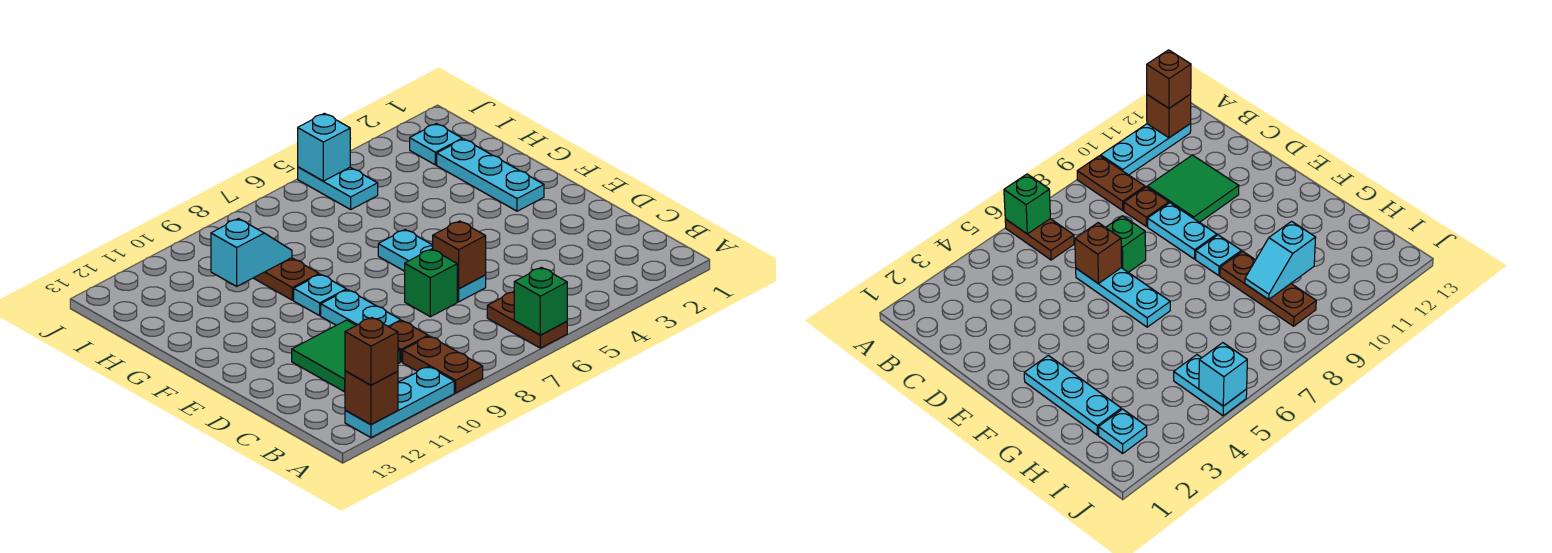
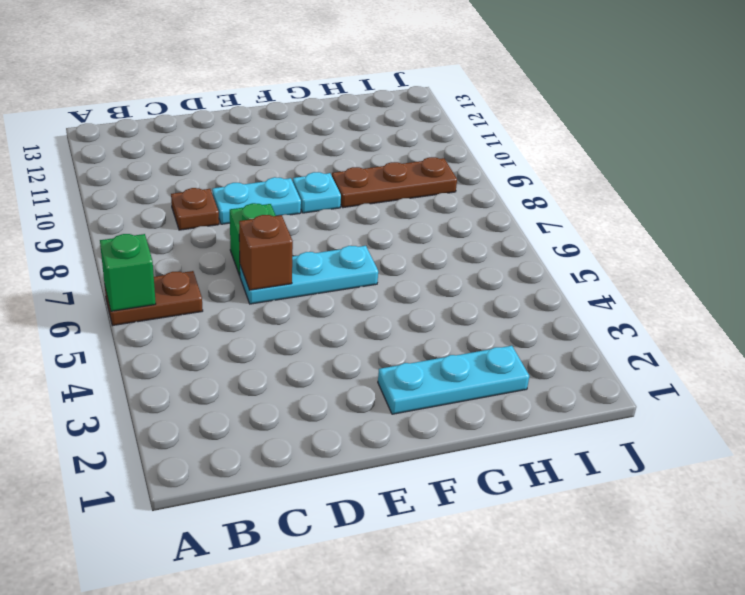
none -> brown 1x2 plate [403,336,483,393]
none -> cyan 1x3 plate [345,366,454,438]
none -> green 2x2 tile [292,320,400,392]

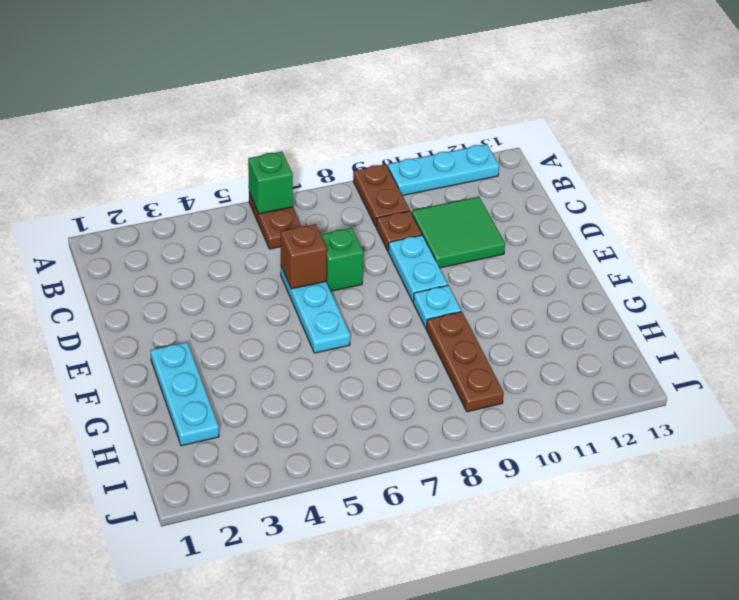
none -> cyan 1x1 plate [410,124,462,165]
none -> cyan 1x2 plate [298,167,378,209]
none -> brown 1x1 brick [345,371,398,425]

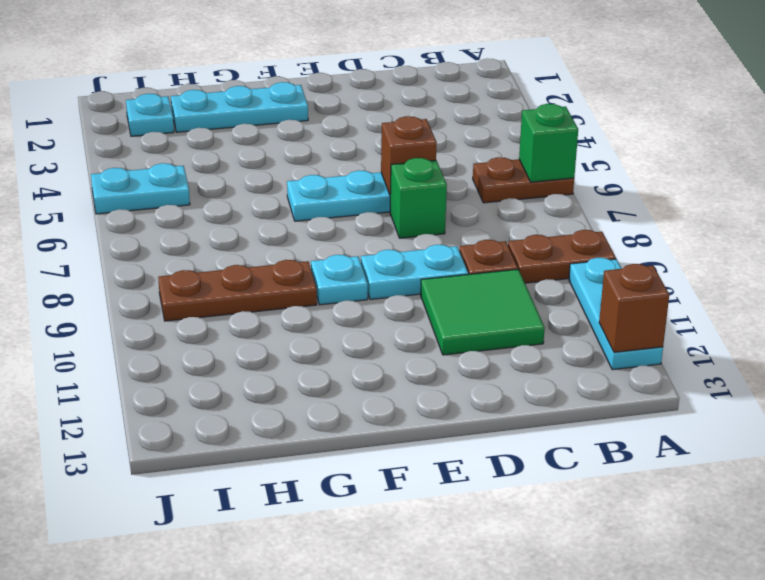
none -> cyan 1x2 slope [211,219,292,286]
none -> cyan 1x1 brick [298,113,350,181]
none -> brown 1x1 brick [345,318,398,385]

